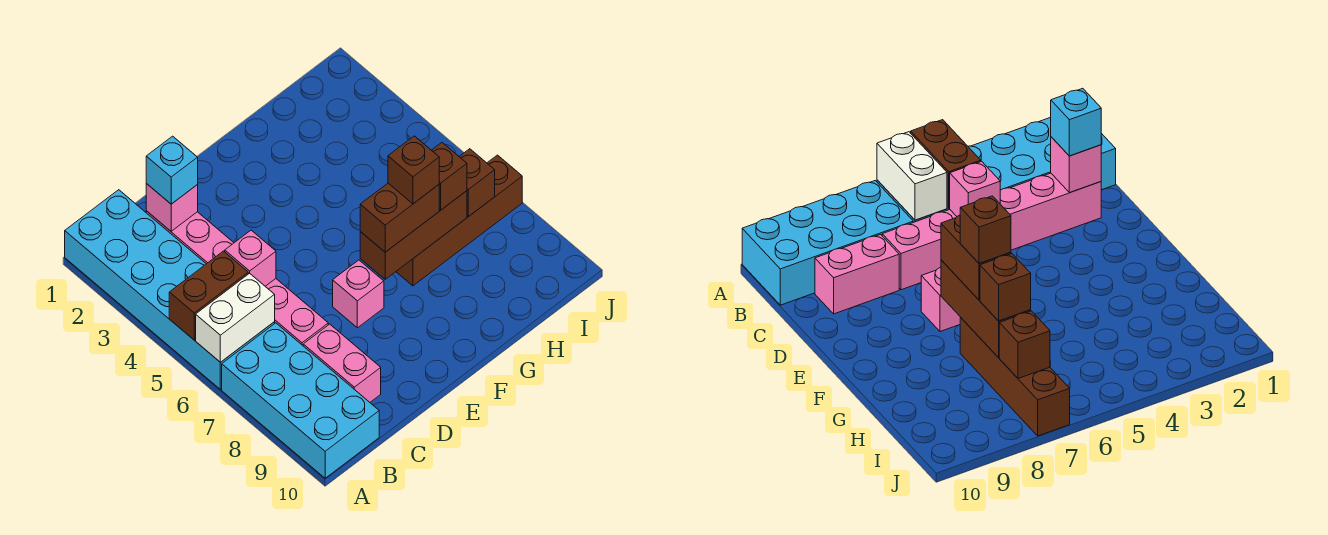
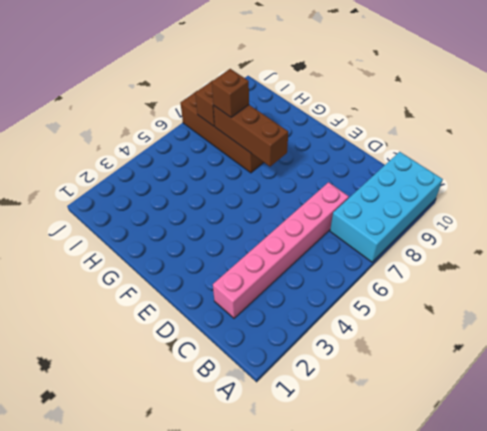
none -> cyan 2x6 brick [65,190,275,389]
none -> pink 1x2 brick [303,324,381,402]
none -> pink 1x1 brick [333,260,384,328]

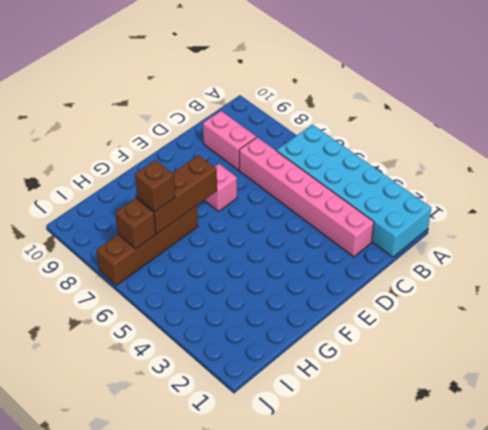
none -> cyan 2x4 brick [222,323,379,478]
none -> brown 1x2 brick [169,251,248,340]
none -> white 1x2 brick [196,273,275,362]

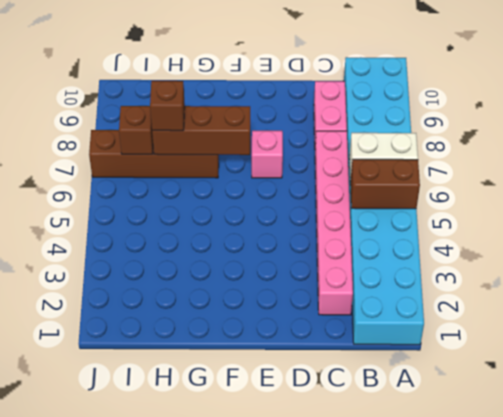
none -> pink 1x1 brick [146,184,198,231]
none -> pink 1x1 brick [225,230,276,286]
none -> cyan 1x1 brick [146,136,198,204]

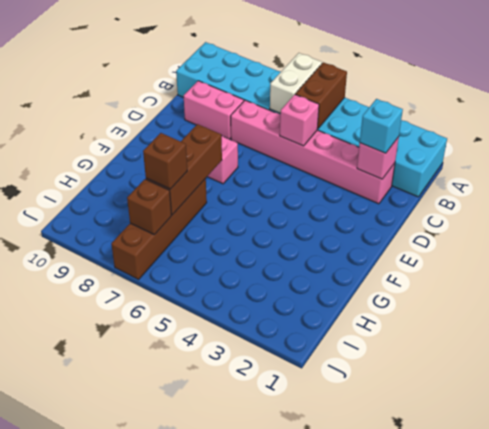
none -> brown 1x2 brick [360,183,439,252]
none -> brown 1x1 brick [388,136,439,204]

